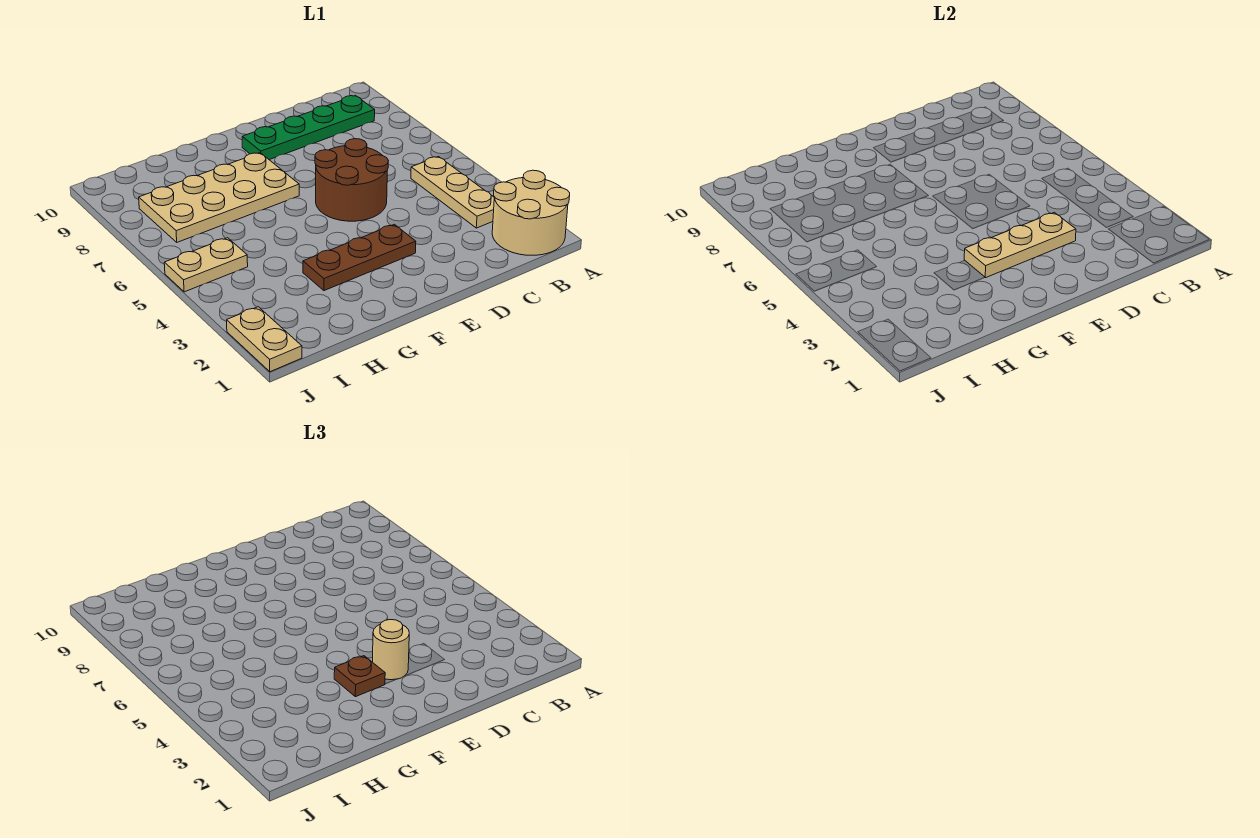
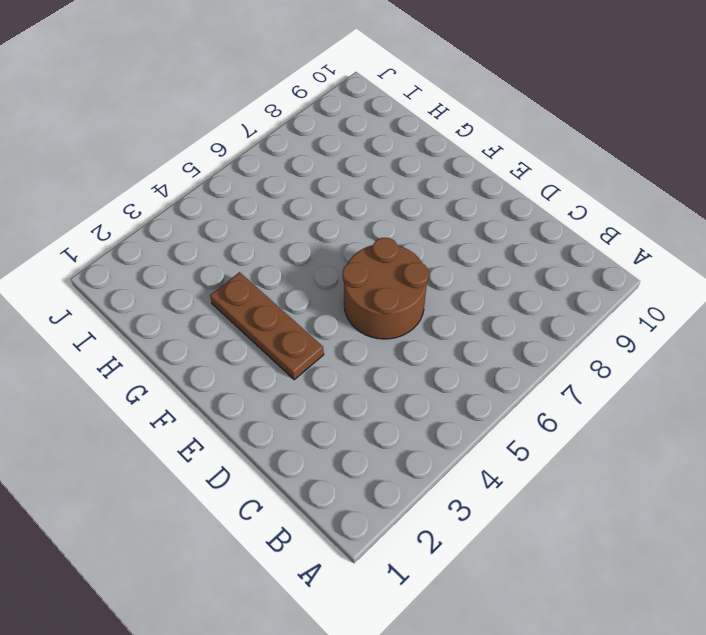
none -> tan 2x2 round brick [492,170,570,255]
none -> tan 1x3 plate [411,157,494,228]

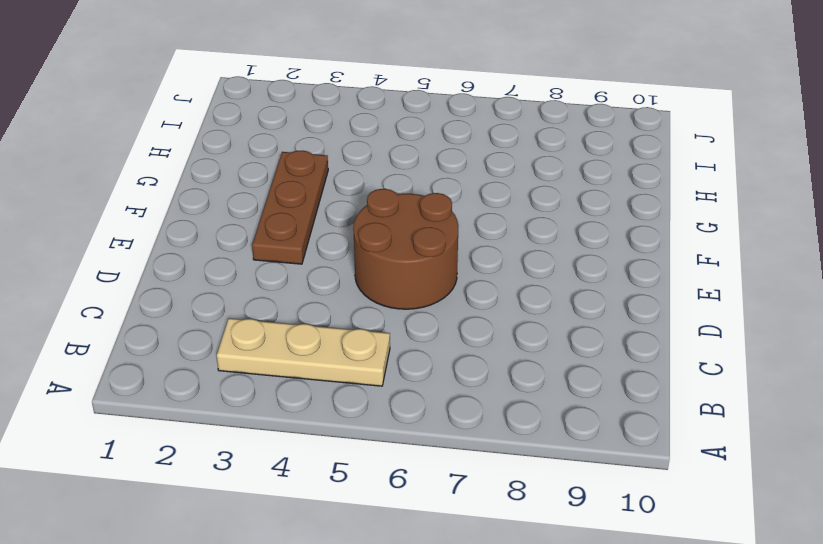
none -> tan 2x2 round brick [492,170,570,255]
none -> green 1x4 plate [242,96,375,160]

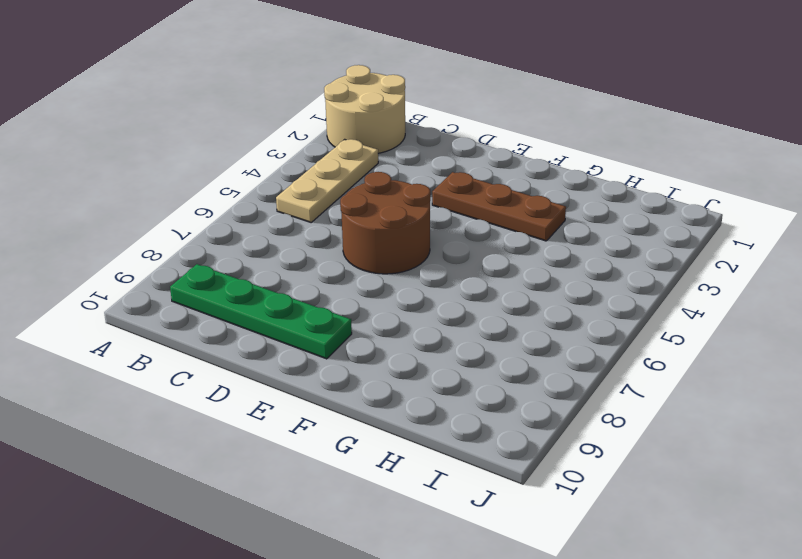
none -> tan 2x4 plate [139,153,299,242]
none -> tan 1x2 plate [164,238,248,292]

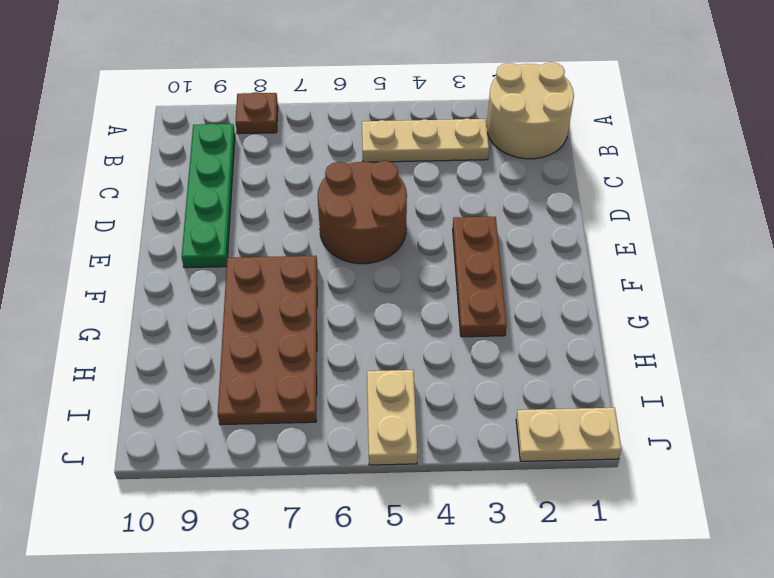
brown 1x1 plate [236,92,278,134] -> brown 1x1 plate moved to [334,656,385,697]
brown 2x4 plate [218,256,317,425] -> tan 2x4 plate [139,153,299,242]
none -> tan 1x3 plate [964,212,1076,278]
none -> tan 1x1 round brick [373,620,409,680]

